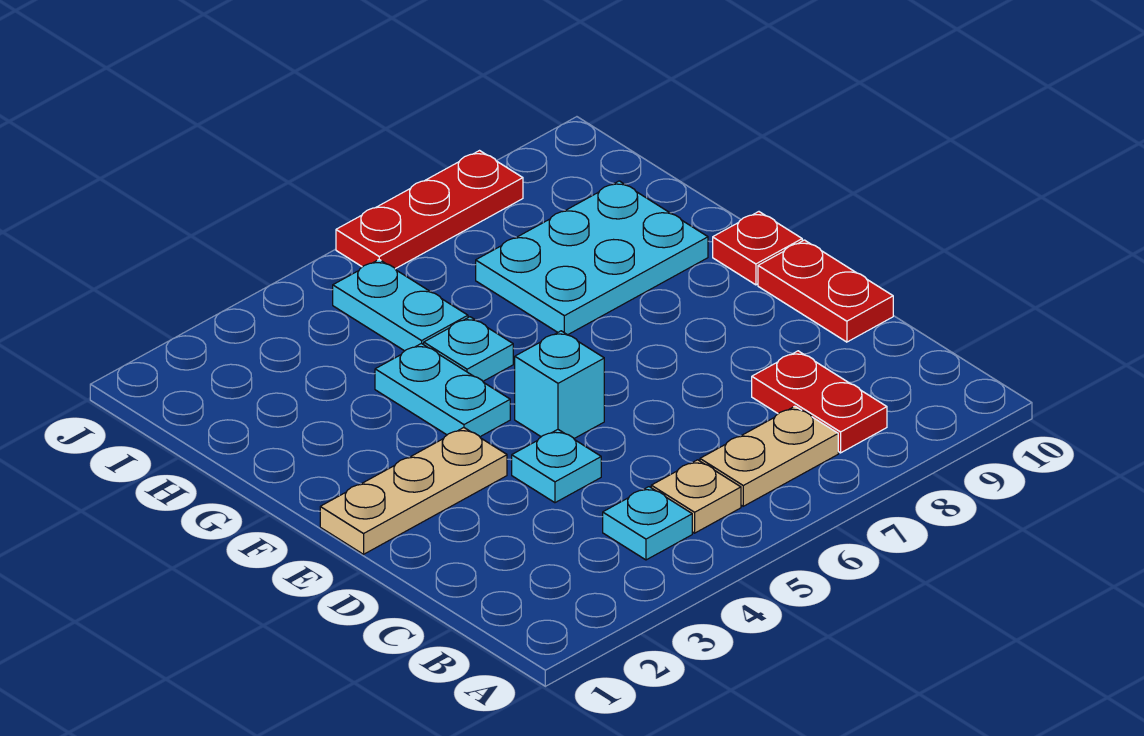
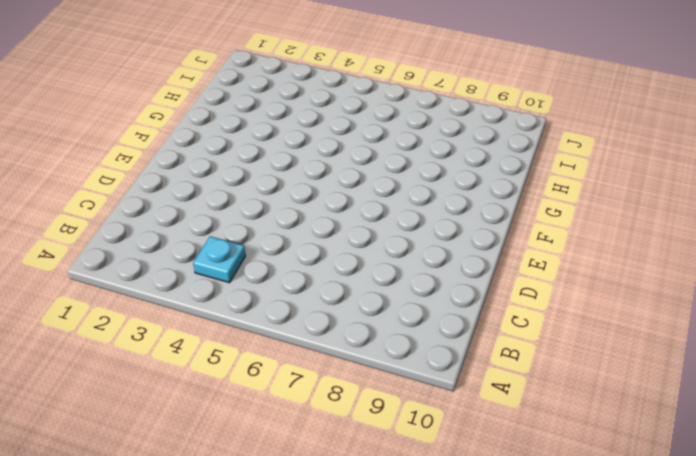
none -> tan 1x1 plate [651,460,741,533]
none -> tan 1x2 plate [700,406,838,506]
none -> red 1x2 plate [752,351,887,453]

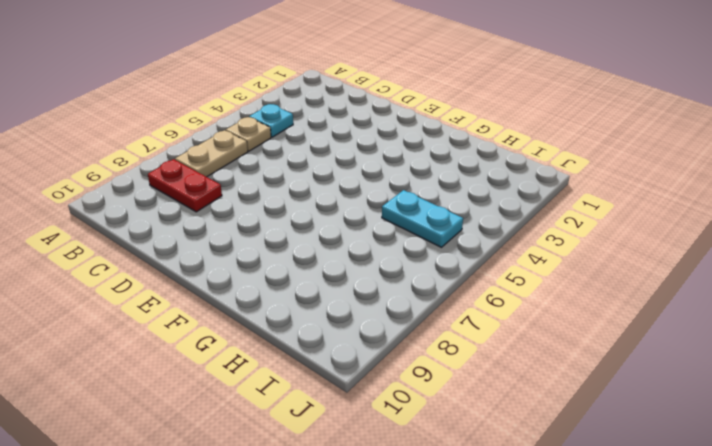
none -> cyan 1x1 plate [512,430,601,503]
none -> red 1x2 plate [758,240,893,342]
none -> tan 1x3 plate [320,428,507,554]

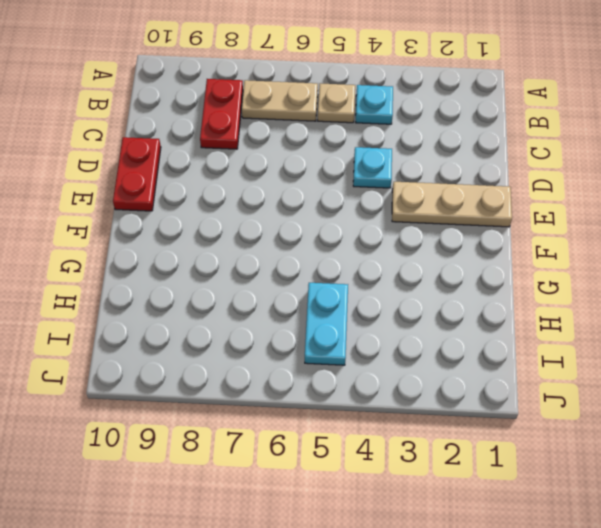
none -> cyan 1x1 brick [515,331,604,438]
none -> cyan 1x2 plate [375,343,510,437]
none -> red 1x1 plate [713,212,802,285]

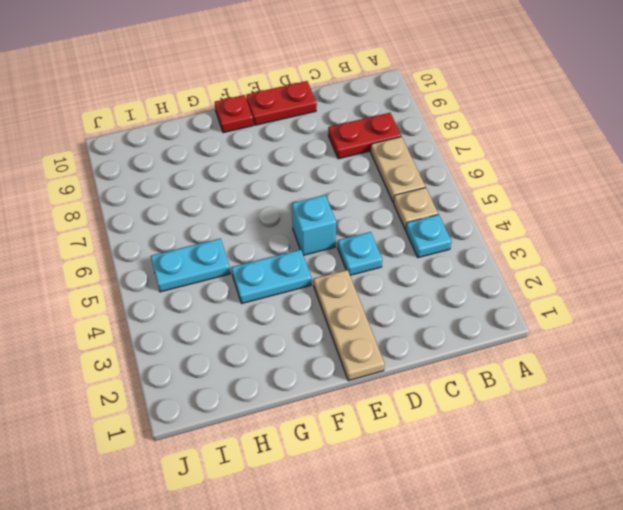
none -> cyan 1x1 plate [424,317,513,381]
none -> cyan 2x3 plate [476,181,708,335]
none -> red 1x3 plate [336,151,523,269]

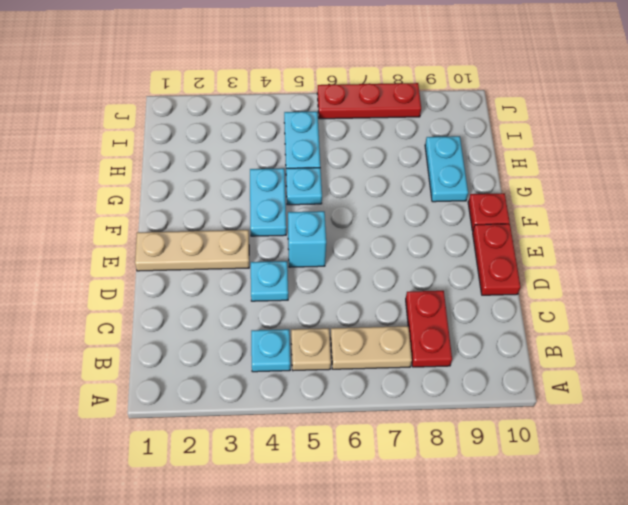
cyan 1x2 plate [425,136,468,202] -> cyan 2x3 plate [476,181,708,335]

